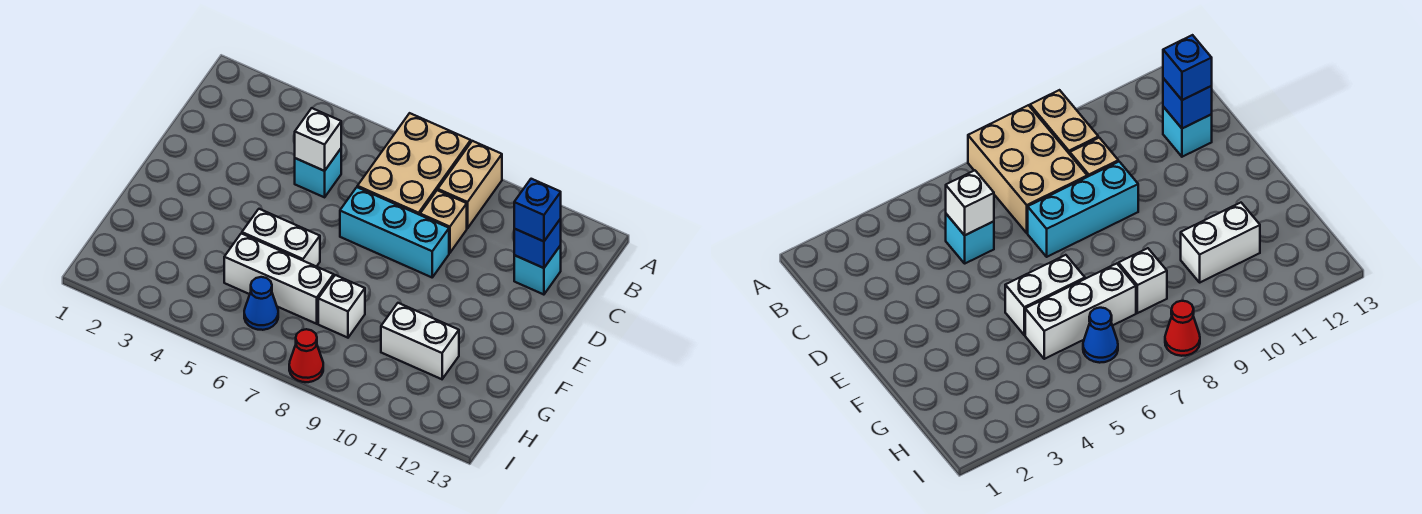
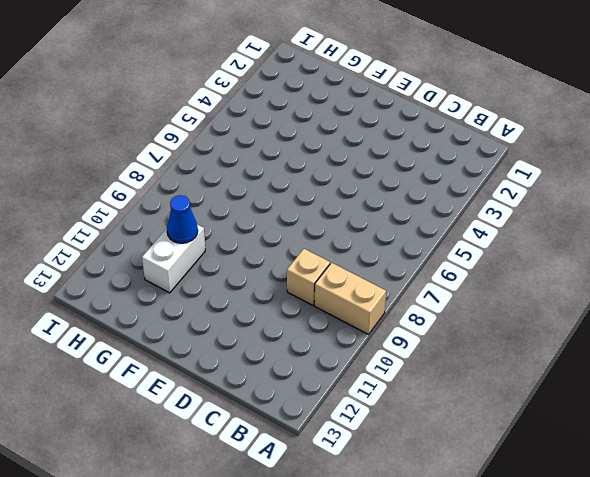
blue 1x1 cone [167,195,198,243] -> blue 1x1 cone moved to [244,277,278,330]
none -> tan 2x3 brick [357,113,471,215]
none -> cyan 1x1 brick [295,149,341,197]
none -> cyan 1x1 brick [514,245,561,295]

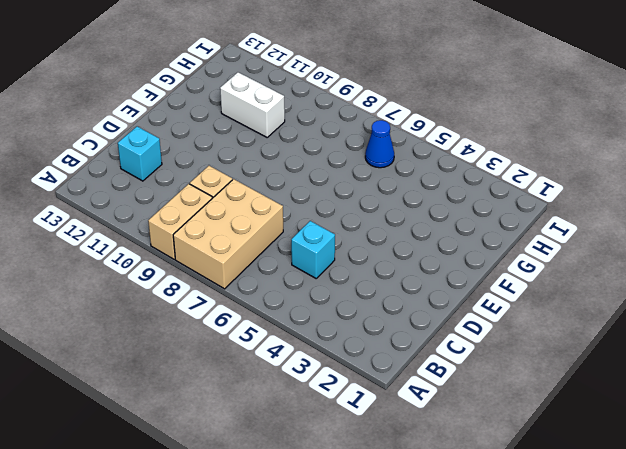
none -> cyan 1x3 brick [340,187,449,277]
none -> white 1x2 brick [242,209,320,267]
none -> white 1x3 brick [224,233,334,324]

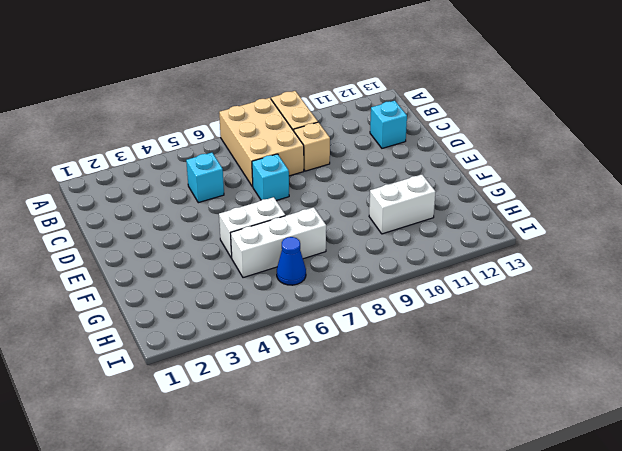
cyan 1x1 brick [252,154,289,201] -> cyan 1x3 brick [340,187,449,277]
none -> white 1x1 brick [318,275,365,338]
none -> red 1x1 cone [289,329,323,382]
none -> white 1x1 brick [295,108,341,171]

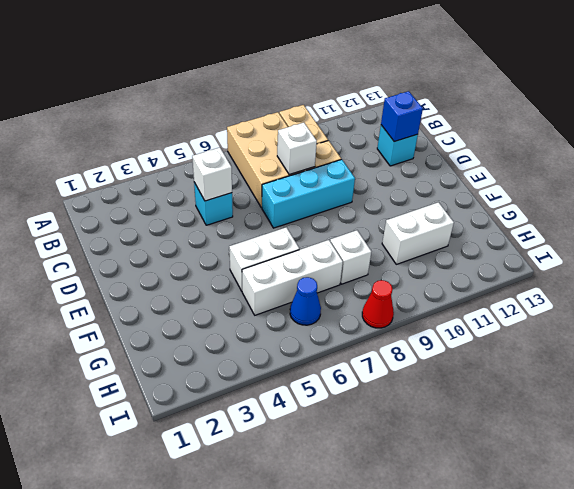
white 1x1 brick [277,123,317,175] -> none
none -> blue 1x1 brick [514,179,561,241]

